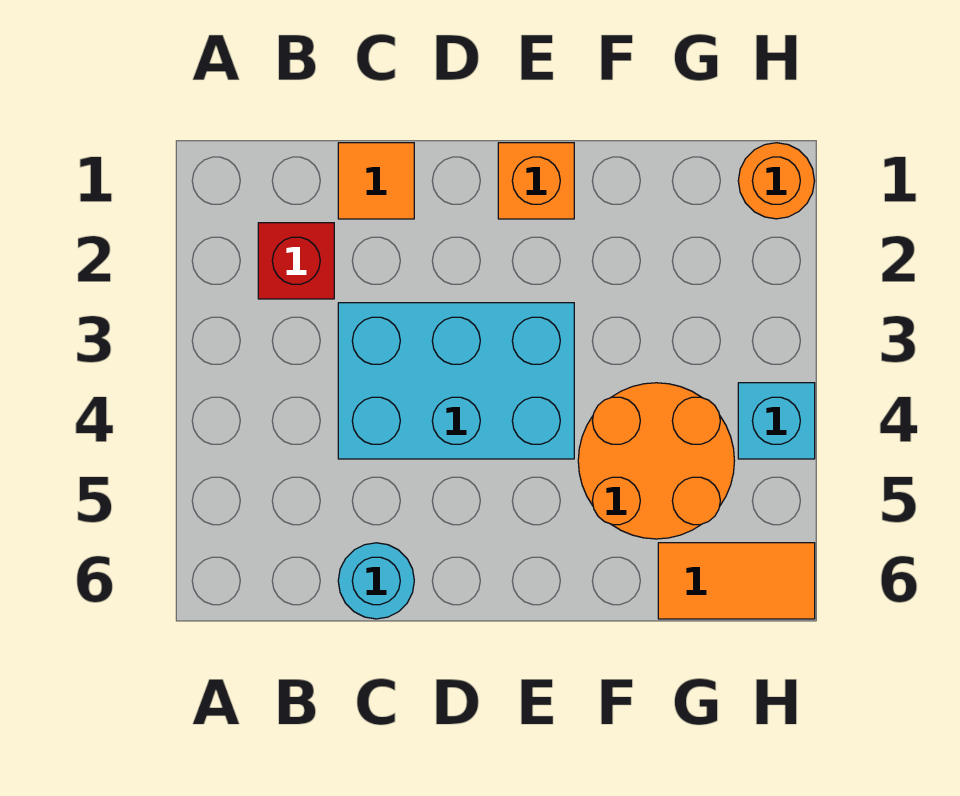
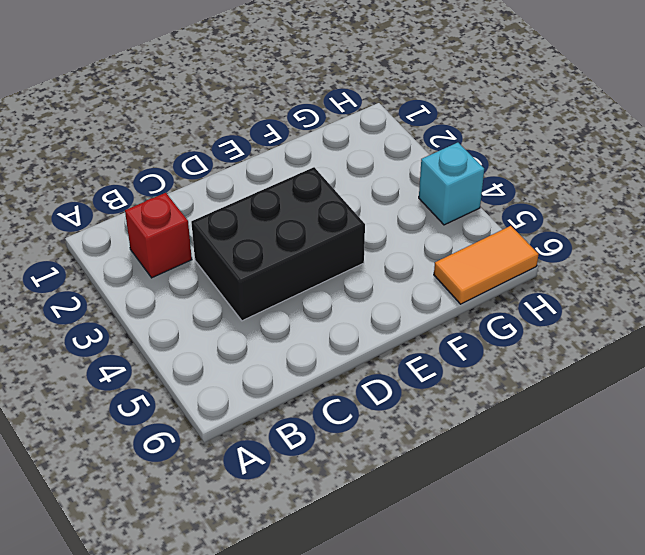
black 2x3 brick [191,167,365,321] -> cyan 2x3 brick [338,303,574,459]
none -> orange 1x1 tile [338,143,414,219]
none -> cyan 1x1 round brick [338,543,414,619]

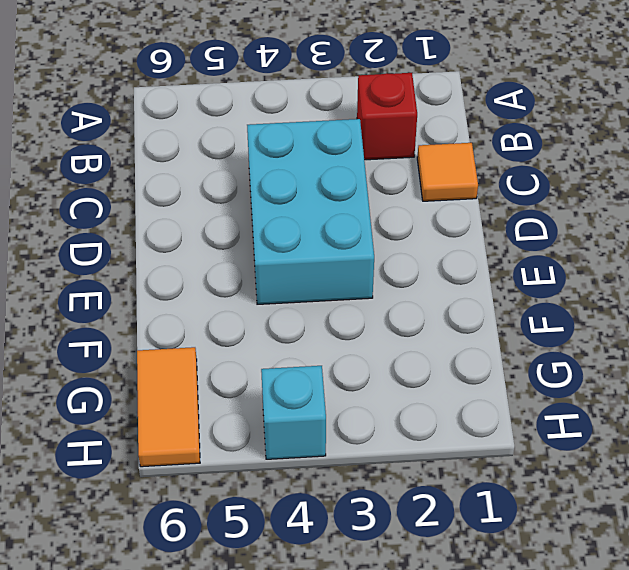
none -> cyan 1x1 round brick [338,543,414,619]
none -> orange 1x1 brick [498,143,574,219]

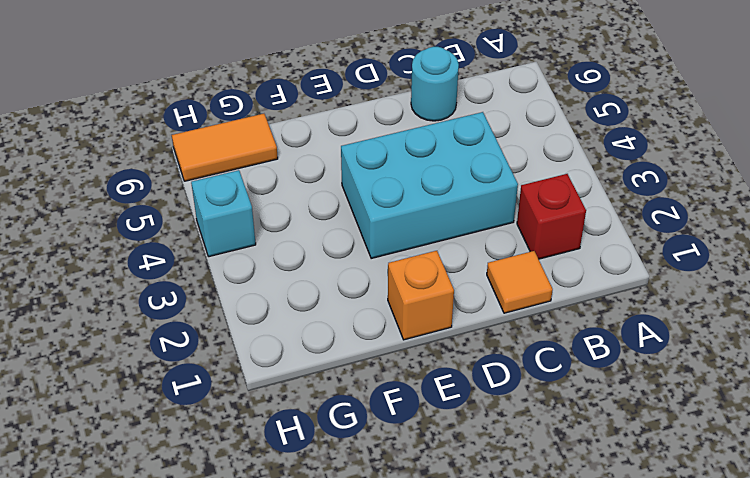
none -> orange 2x2 round brick [578,383,734,539]
none -> orange 1x1 round brick [738,143,814,219]

